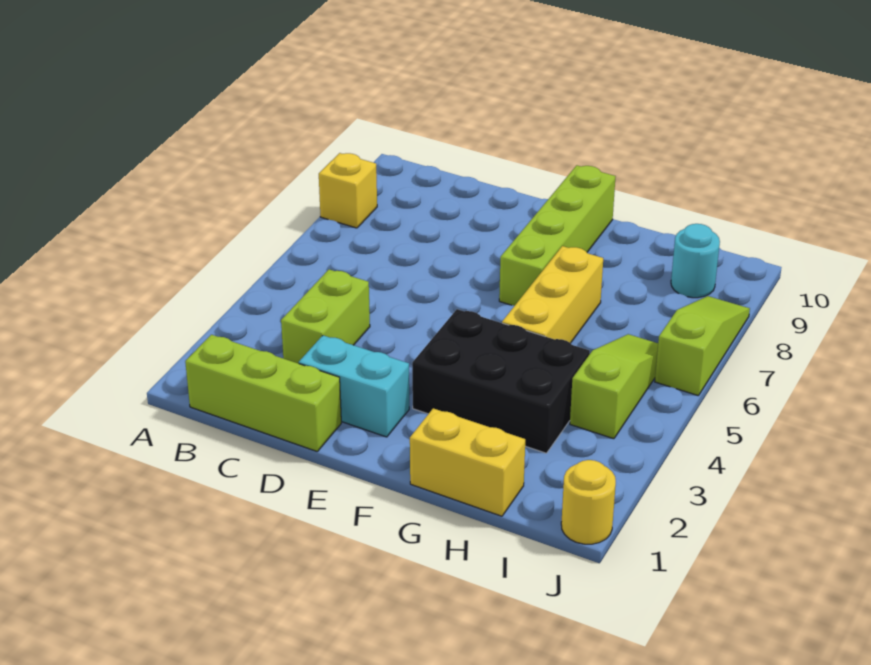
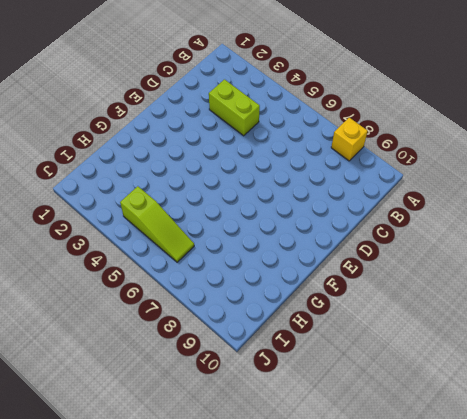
none -> lime 1x3 brick [185,335,341,451]
none -> cyan 1x2 brick [299,335,409,437]
none -> black 2x3 brick [412,309,590,453]

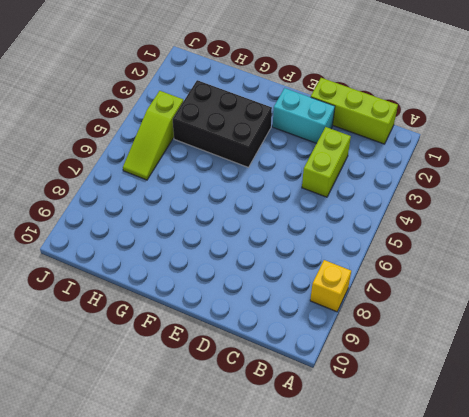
none -> lime 1x4 brick [499,165,616,306]
none -> yellow 1x2 brick [410,408,525,516]
none -> yellow 1x3 brick [502,246,603,343]

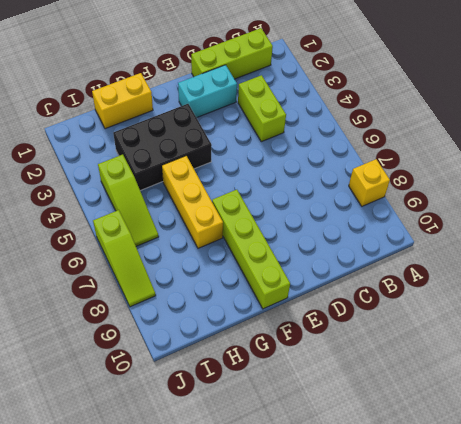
none -> cyan 1x1 round brick [671,224,720,298]
none -> yellow 1x1 round brick [561,460,616,544]

